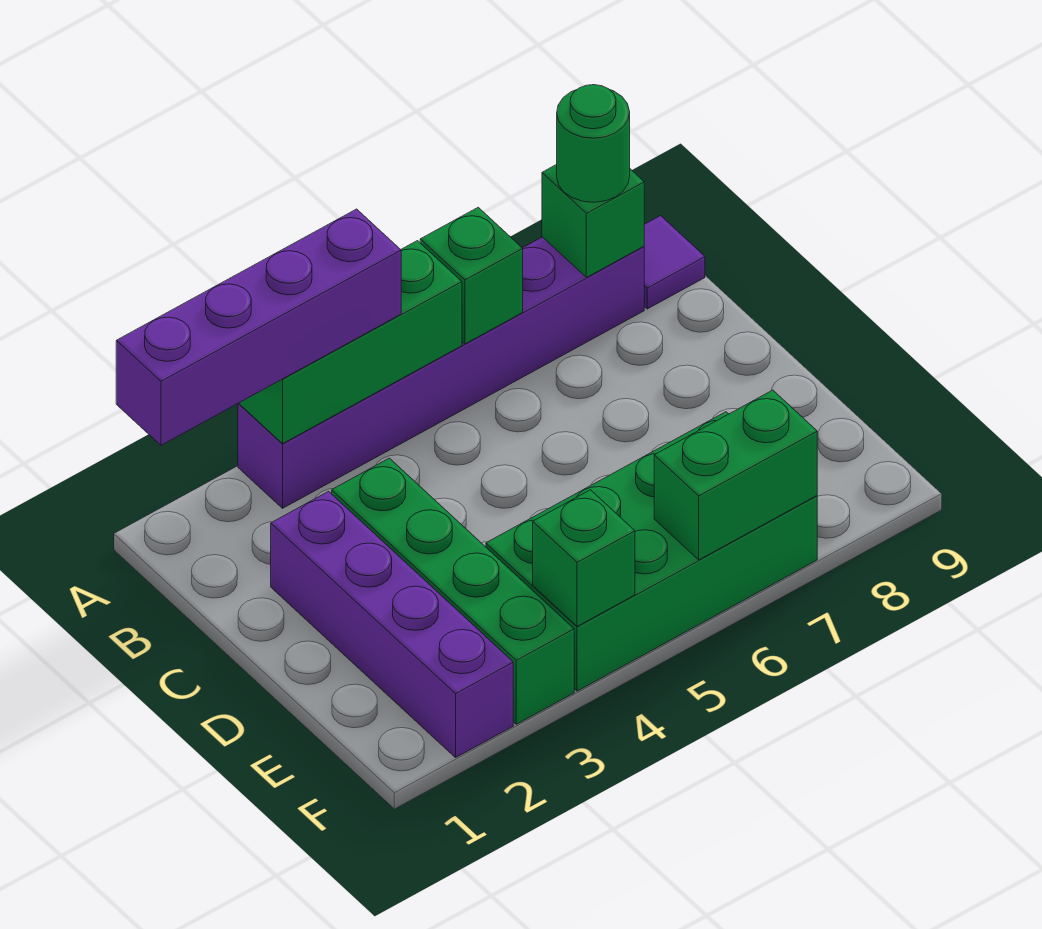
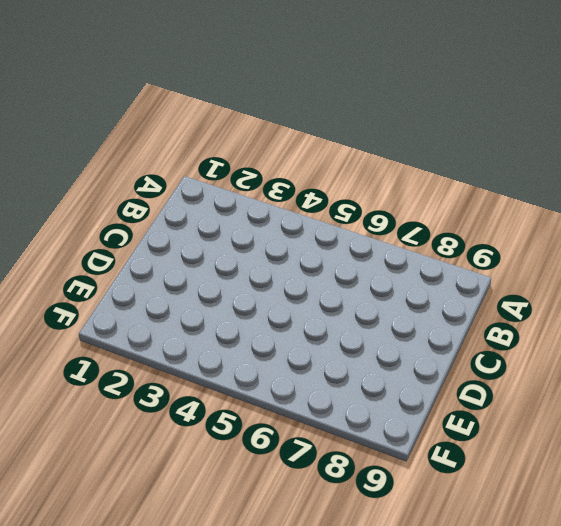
none -> purple 1x6 brick [238,237,644,508]
none -> purple 1x1 tile [644,216,705,309]
none -> purple 1x4 brick [271,492,513,757]

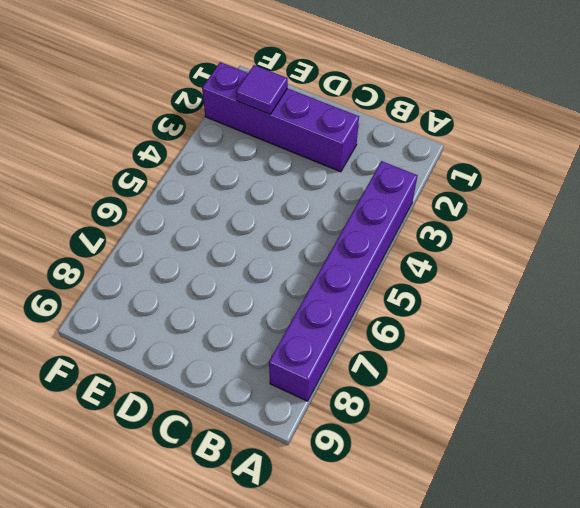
purple 1x1 tile [236,65,288,114] -> purple 1x1 tile moved to [644,216,705,309]
none -> green 1x4 brick [332,458,574,724]
none -> green 2x4 brick [486,412,817,691]
none -> green 1x3 brick [239,241,462,443]

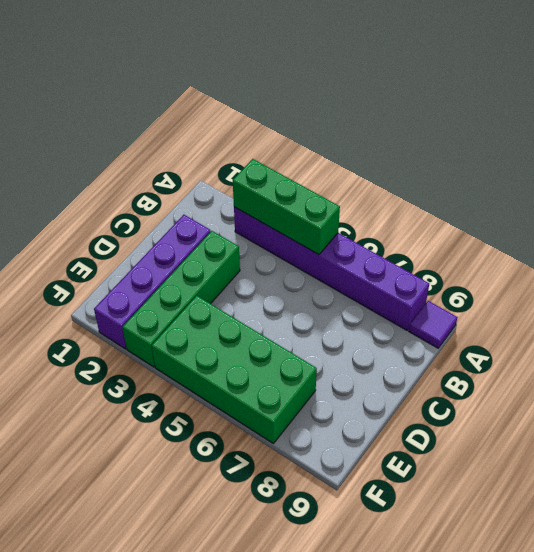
none -> green 1x1 brick [420,207,523,344]
none -> green 1x1 brick [542,164,644,277]
none -> green 1x1 brick [533,490,635,626]

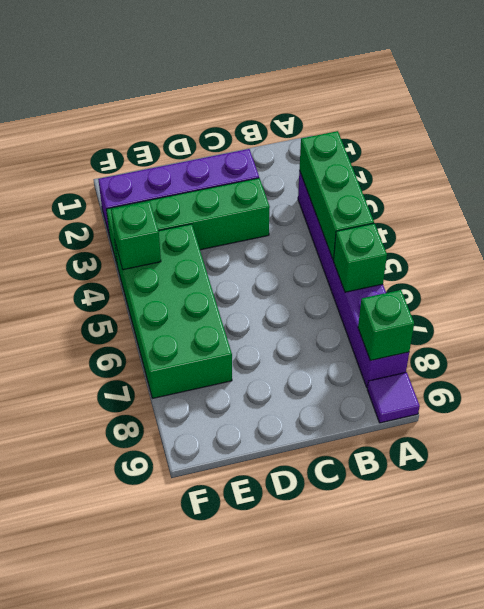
none -> green 1x2 brick [654,390,817,560]
none -> purple 1x4 brick [116,209,401,445]
none -> green 1x1 round brick [557,85,630,202]

